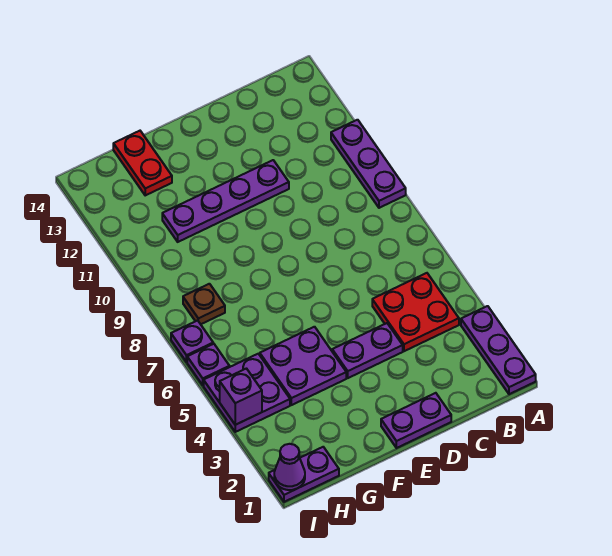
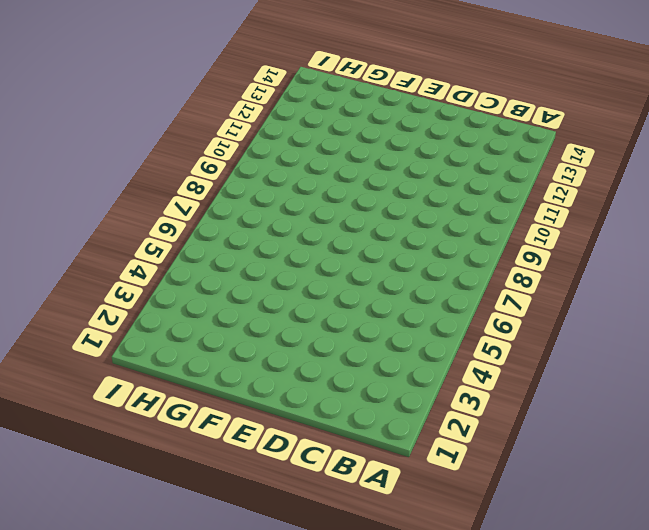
none -> purple 1x3 plate [461,306,536,394]
none -> purple 1x3 plate [331,120,406,208]
none -> red 2x2 plate [372,273,459,351]

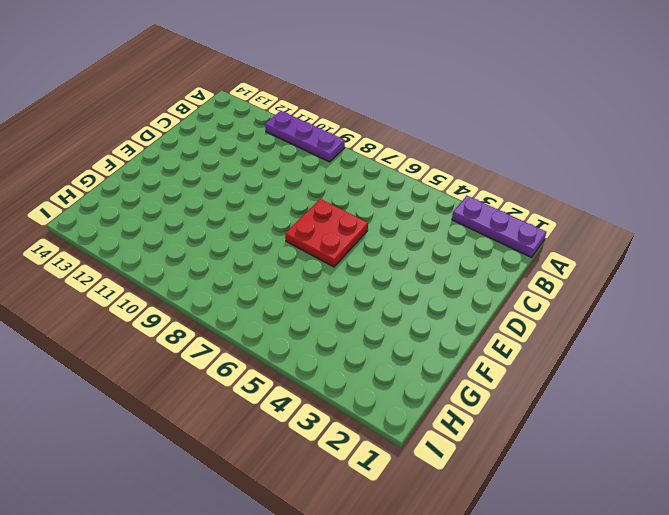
red 2x2 plate [285,199,368,267] -> red 2x2 plate moved to [372,273,459,351]
none -> purple 1x2 plate [381,393,451,448]
none -> purple 1x2 plate [332,323,403,378]
none -> purple 1x4 plate [162,160,289,242]

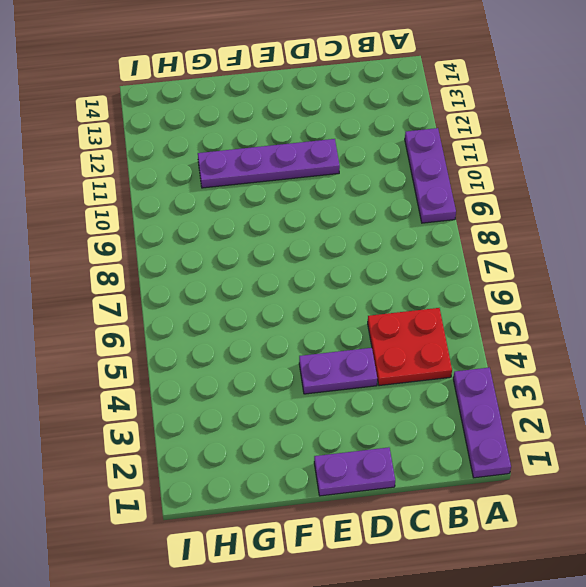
none -> purple 2x2 plate [260,327,346,405]
none -> red 1x2 plate [113,131,172,195]
none -> purple 1x2 plate [269,447,339,502]

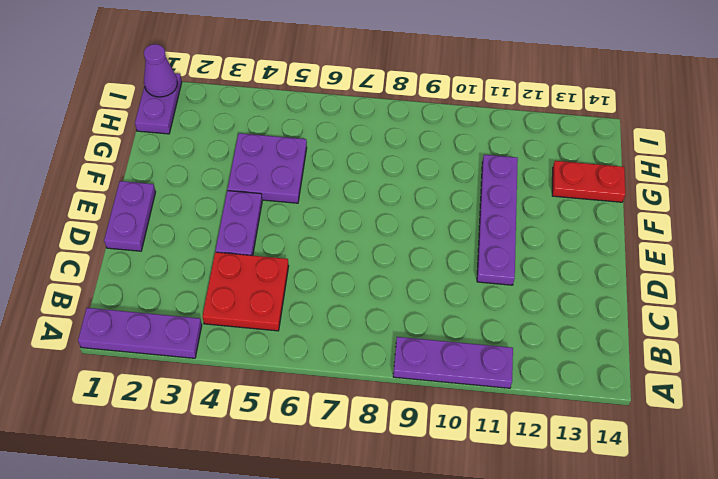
none -> purple 2x2 plate [204,354,290,432]
none -> brown 1x1 plate [183,284,225,324]
none -> purple 1x1 plate [187,344,230,385]

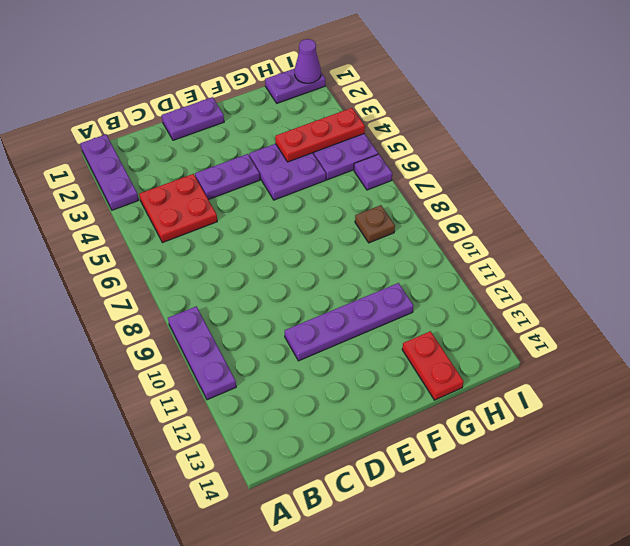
red 1x3 plate [275,108,365,162] -> purple 1x1 brick [220,369,262,425]
none -> purple 1x1 plate [171,320,213,362]

